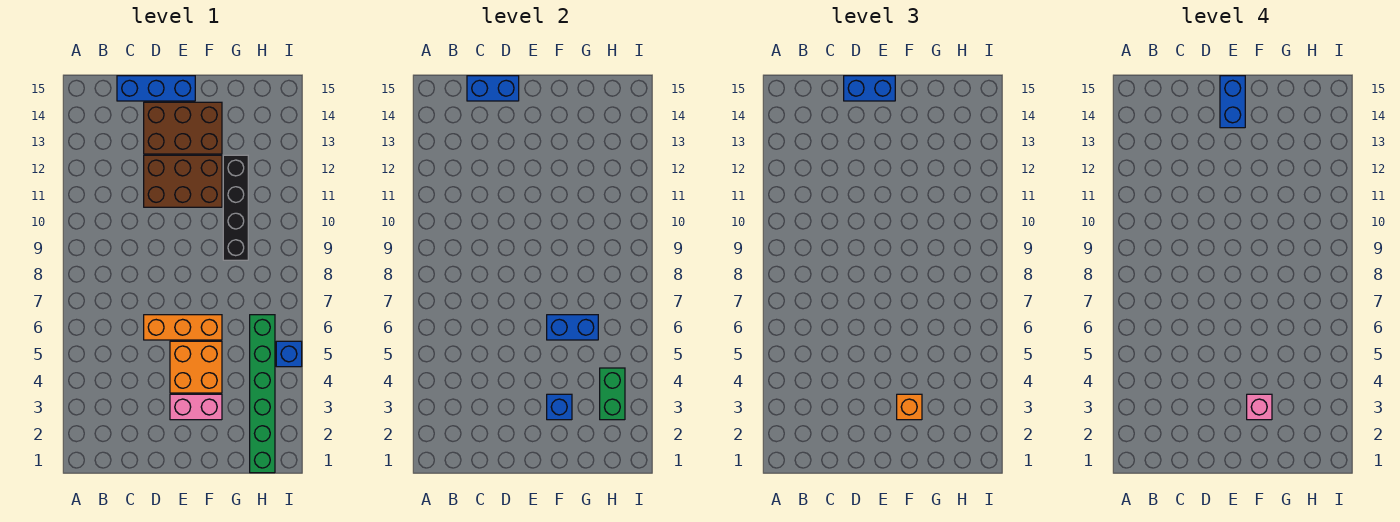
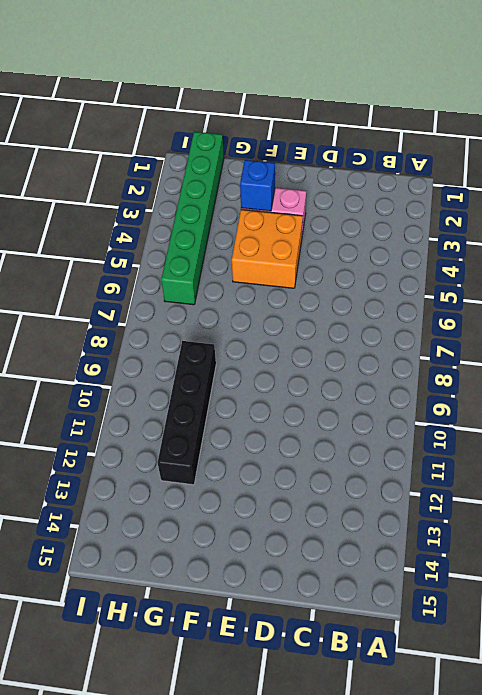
none -> blue 1x3 brick [117,76,195,101]
none -> orange 1x3 brick [144,315,222,340]
none -> brown 2x3 brick [144,155,222,207]

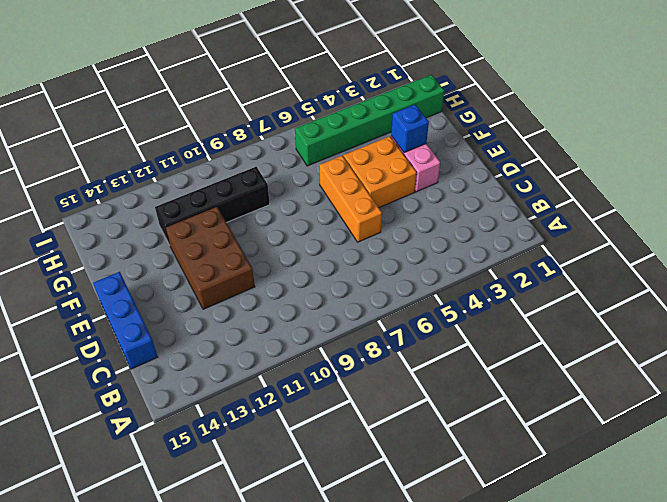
none -> brown 2x3 brick [144,102,222,154]
none -> blue 1x1 brick [276,341,302,367]
none -> blue 1x2 brick [467,76,519,101]

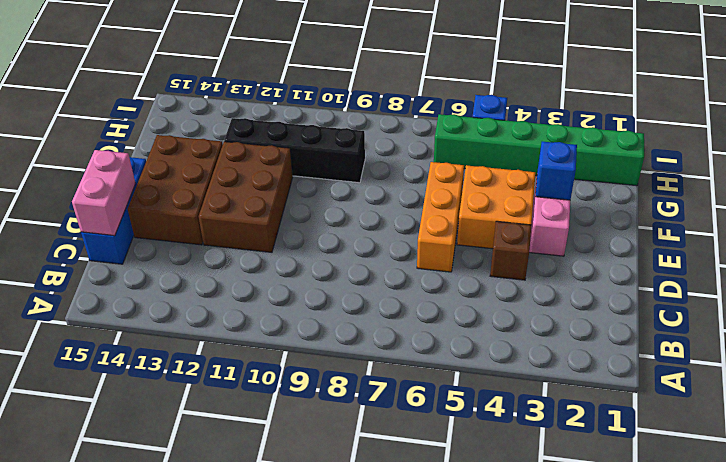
pink 1x2 brick [72,150,136,236] -> blue 1x2 brick [467,76,519,101]
brown 1x1 brick [490,221,531,280] -> none
none -> blue 1x2 brick [547,315,598,340]
none -> green 1x2 brick [600,368,625,420]
none -> blue 1x2 brick [844,76,895,101]

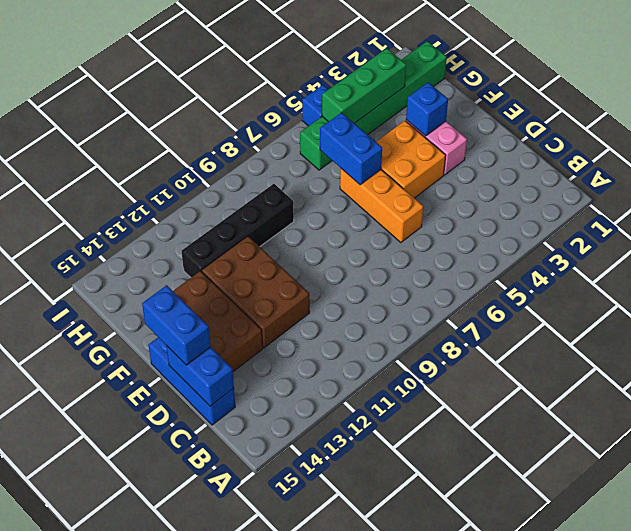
green 1x3 brick [322,48,406,123] -> green 1x2 brick [600,368,625,420]
none -> orange 1x1 brick [897,394,922,420]
none -> blue 1x2 brick [1220,76,1245,128]
none -> pink 1x1 brick [1247,394,1272,420]

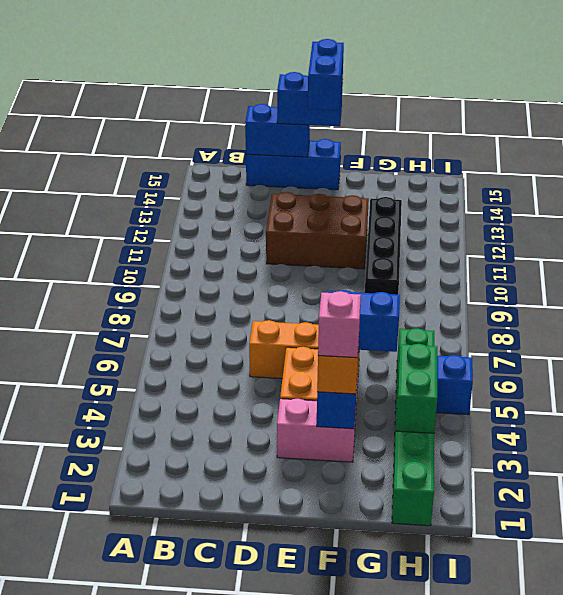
none -> brown 2x3 brick [144,102,222,154]

